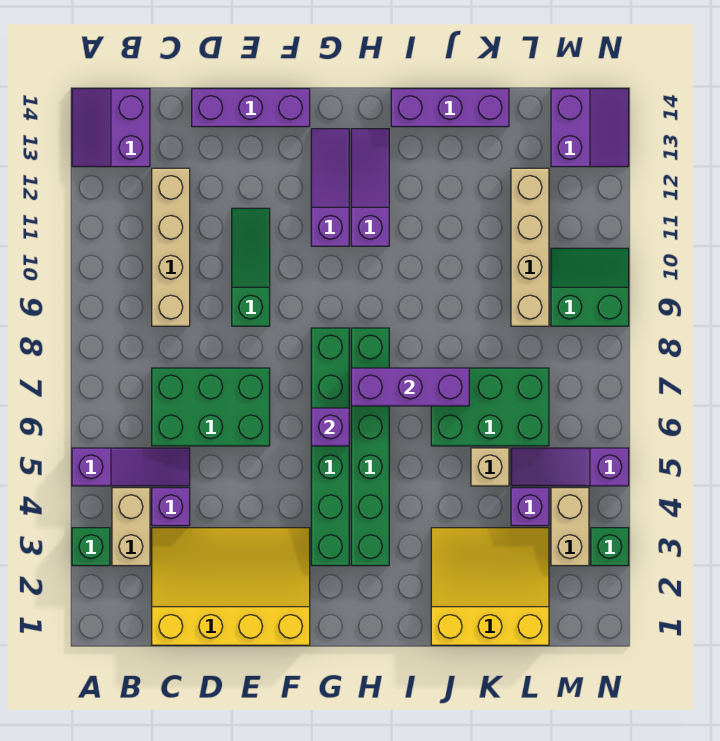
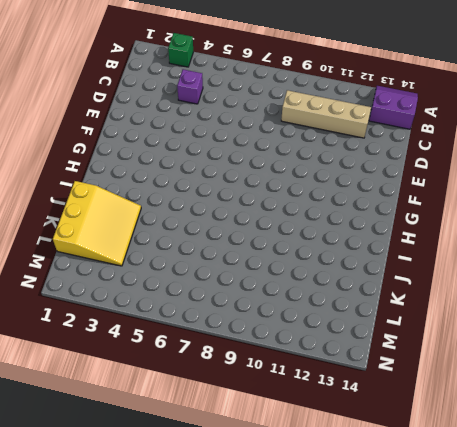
none -> purple 1x3 slope [72,448,190,486]
none -> tan 1x2 brick [112,488,150,566]
none -> yellow 3x4 slope [152,528,310,645]

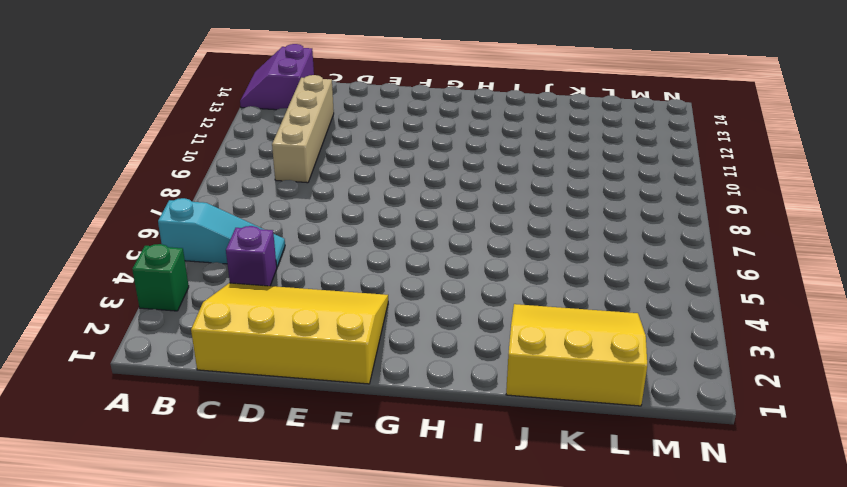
cyan 1x3 slope [158,198,285,267] -> purple 1x3 slope [72,448,190,486]
none -> tan 1x2 brick [112,488,150,566]
none -> green 2x3 brick [152,368,270,446]
none -> purple 1x3 brick [192,89,310,127]

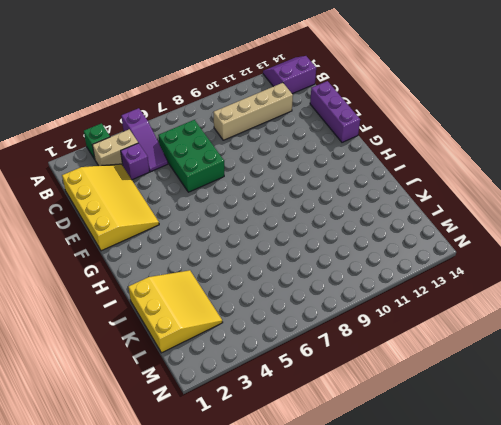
none -> green 1x3 slope [232,208,270,326]
none -> green 1x6 brick [311,328,349,566]
none -> purple 1x3 slope [311,129,349,246]

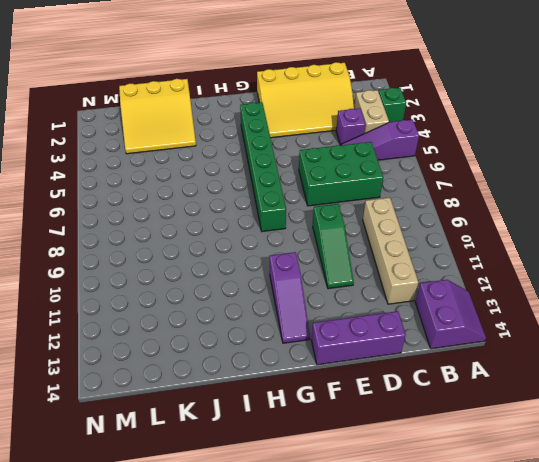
none -> green 1x6 brick [351,328,389,566]
none -> purple 1x3 slope [351,129,389,246]
none -> purple 1x3 brick [391,89,509,127]

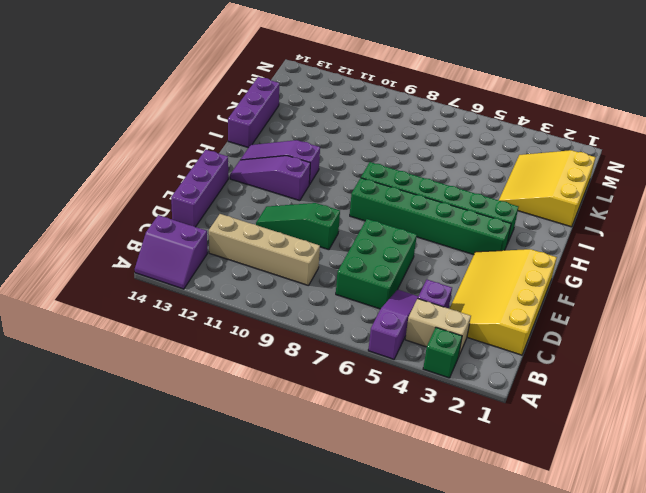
none -> green 2x3 brick [431,368,549,446]
none -> tan 1x1 brick [471,448,509,486]
none -> purple 1x1 brick [511,488,549,526]

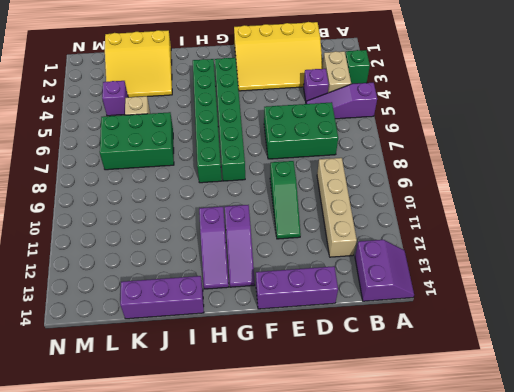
none -> purple 1x3 slope [511,448,629,486]
none -> tan 1x4 brick [511,168,549,326]
none -> tan 1x2 brick [551,488,589,566]

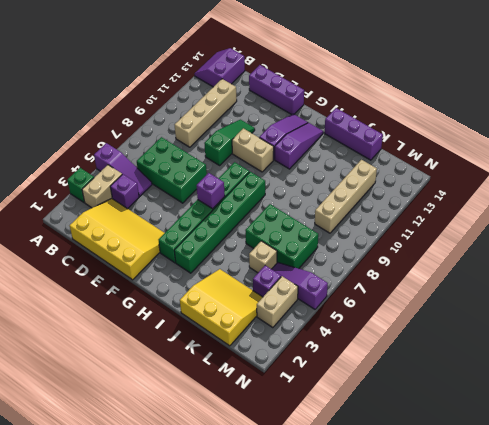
tan 1x2 brick [232,128,274,172] -> none
none -> green 2x2 slope [551,248,629,326]
none -> purple 2x2 slope [551,89,629,167]
none -> green 1x1 brick [591,528,629,566]

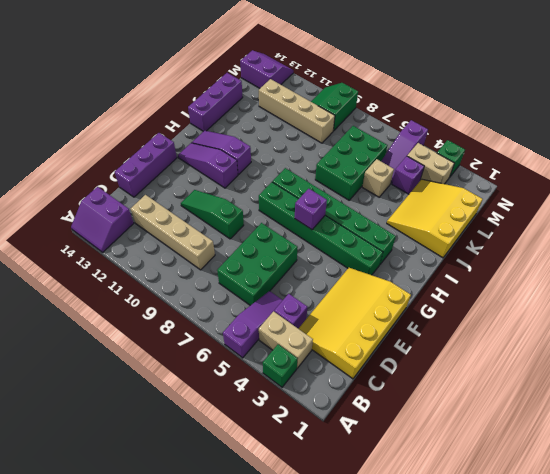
none -> purple 1x3 brick [351,368,469,406]

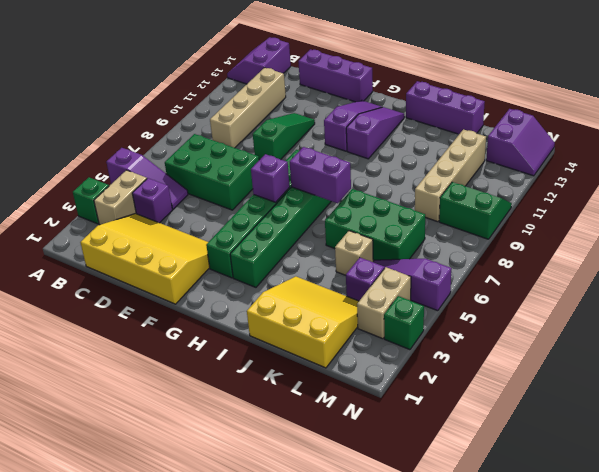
purple 1x2 brick [290,147,351,203] -> purple 1x3 brick [351,368,469,406]

